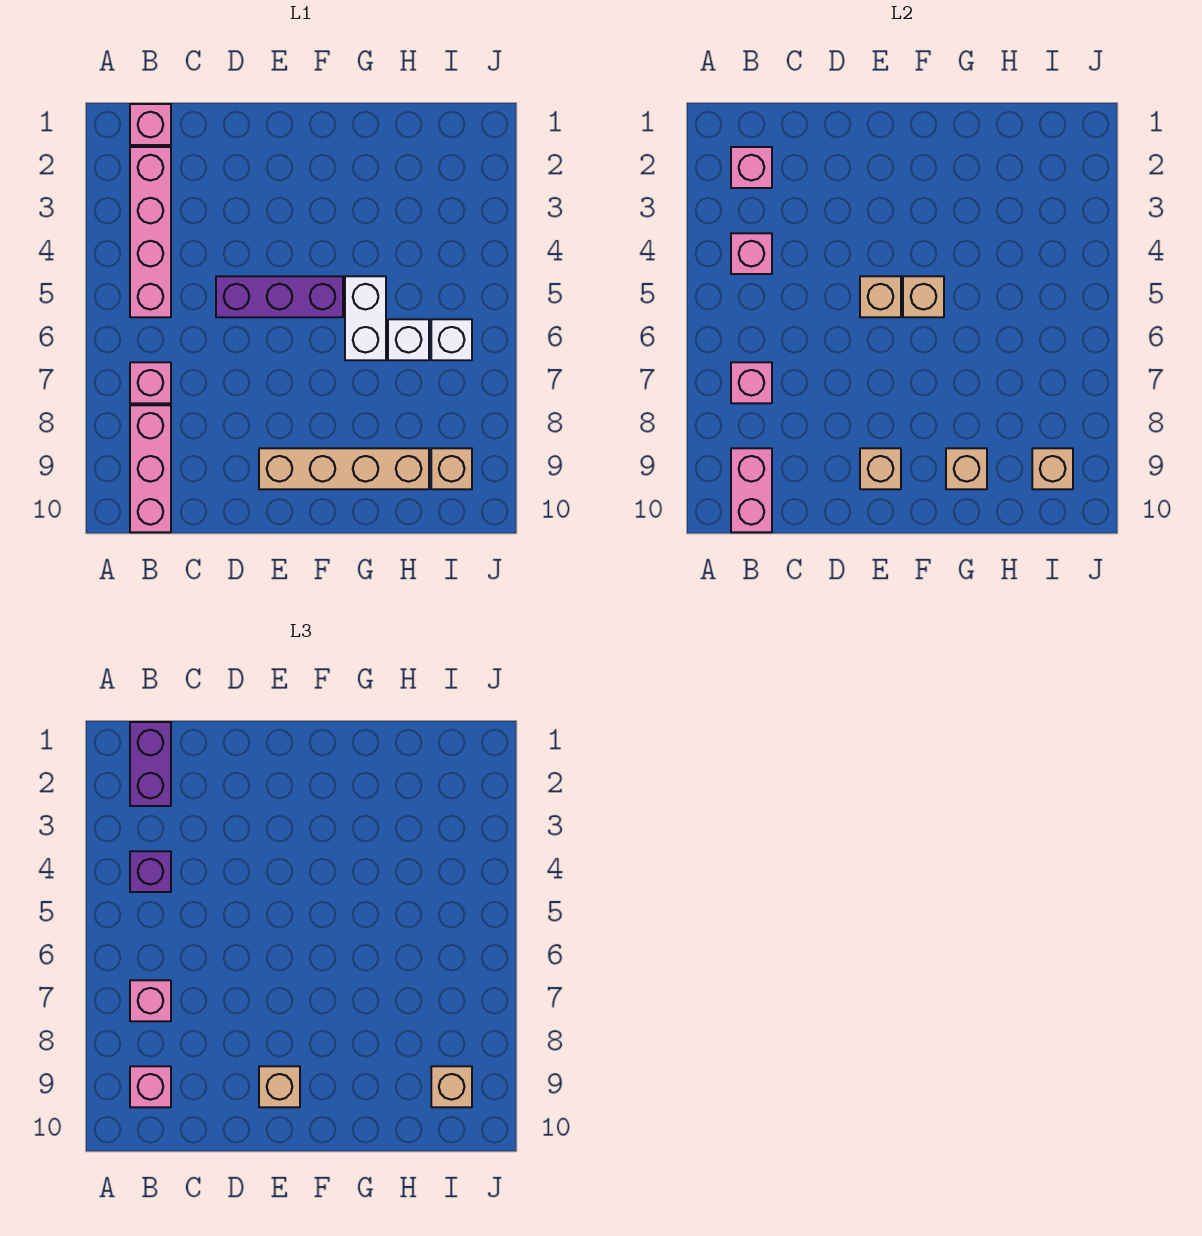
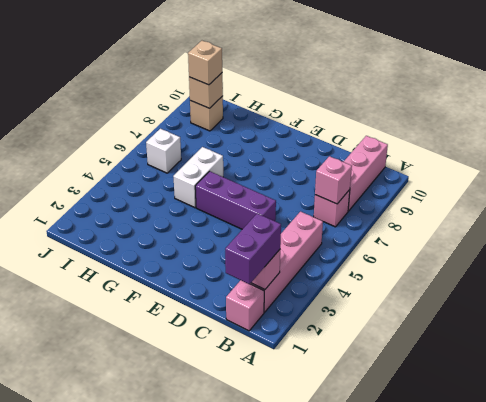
none -> tan 1x4 brick [259,448,429,489]
none -> white 1x1 brick [388,319,429,360]
none -> pink 1x1 brick [731,233,772,274]

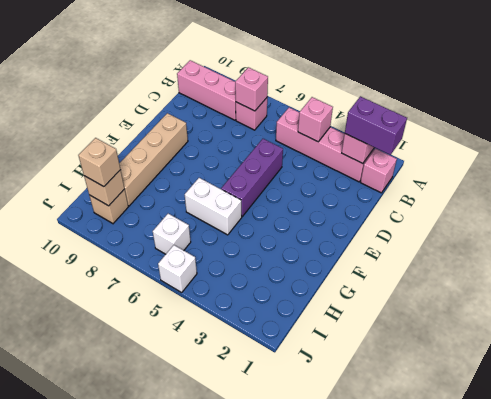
white 1x1 brick [158,245,197,292] -> white 1x1 brick moved to [388,319,429,360]
none -> pink 1x2 brick [731,448,772,532]
none -> tan 1x1 brick [860,276,901,317]
none -> tan 1x1 brick [860,448,901,489]

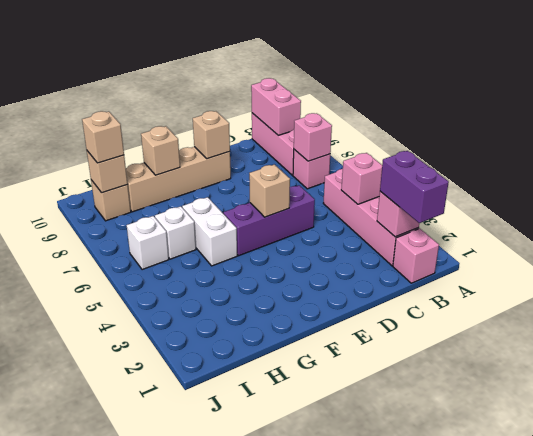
none -> tan 1x1 brick [903,276,944,317]
none -> purple 1x1 brick [130,851,171,892]
none -> pink 1x1 brick [130,980,171,1021]

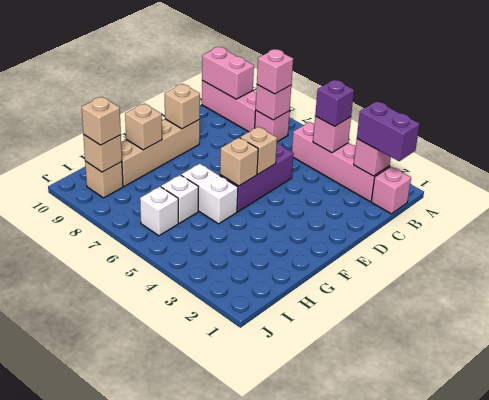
none -> pink 1x1 brick [130,1066,171,1107]
none -> tan 1x1 brick [259,1066,300,1107]

